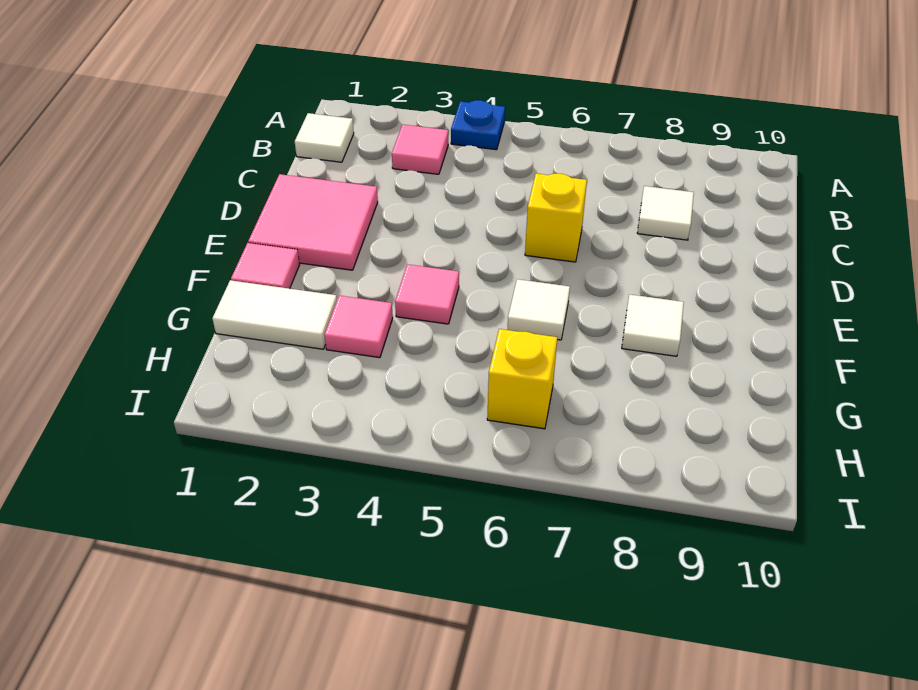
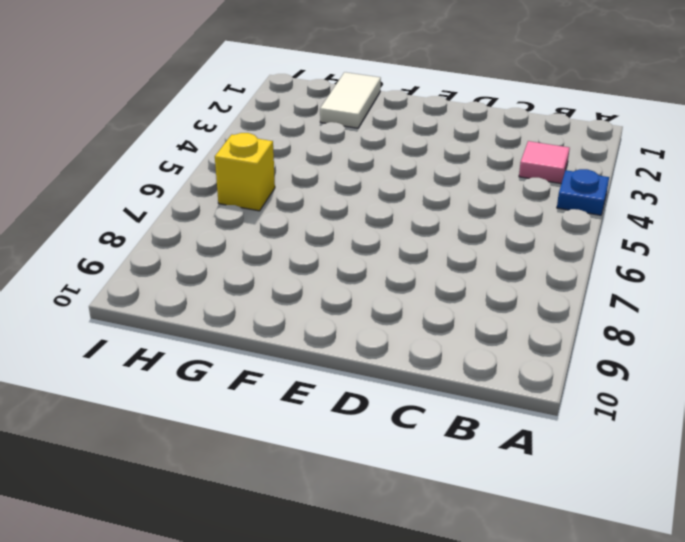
none -> white 1x1 tile [295,113,354,162]
none -> white 1x1 tile [637,186,694,240]
none -> pink 2x2 tile [248,174,378,270]

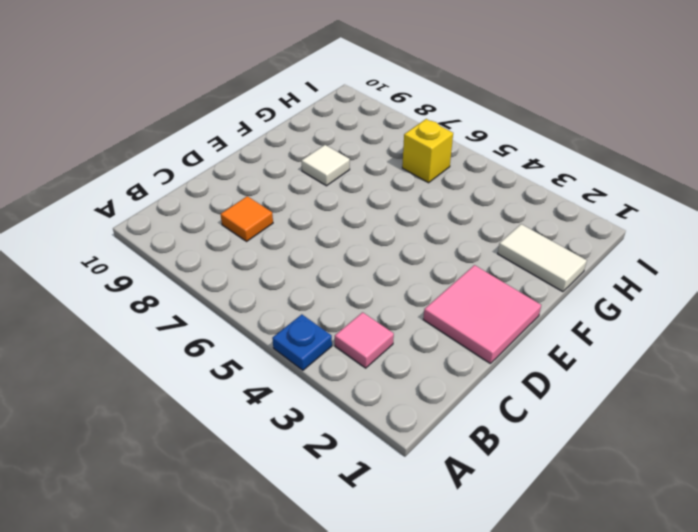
orange 1x1 tile [221,196,273,241] -> white 1x1 tile [637,186,694,240]
none -> white 1x1 tile [295,113,354,162]
none -> yellow 1x1 brick [525,174,587,262]
none -> pink 1x1 tile [231,243,300,289]

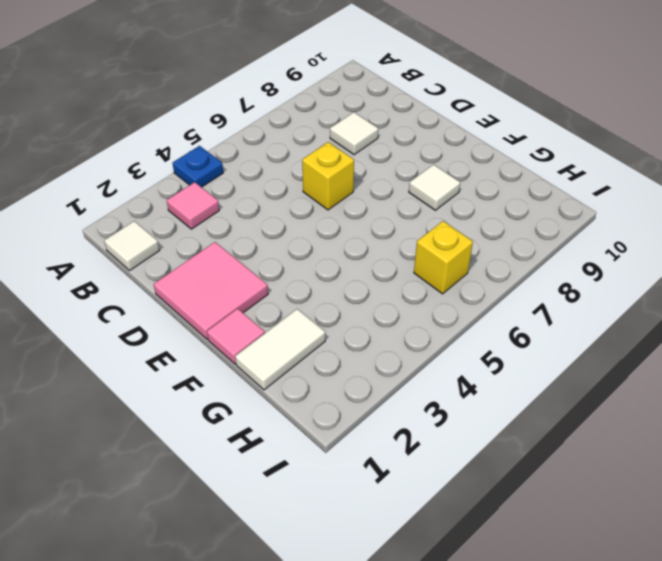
none -> pink 1x1 tile [395,264,459,324]
none -> white 1x1 tile [508,279,570,340]
none -> pink 1x1 tile [325,296,393,358]

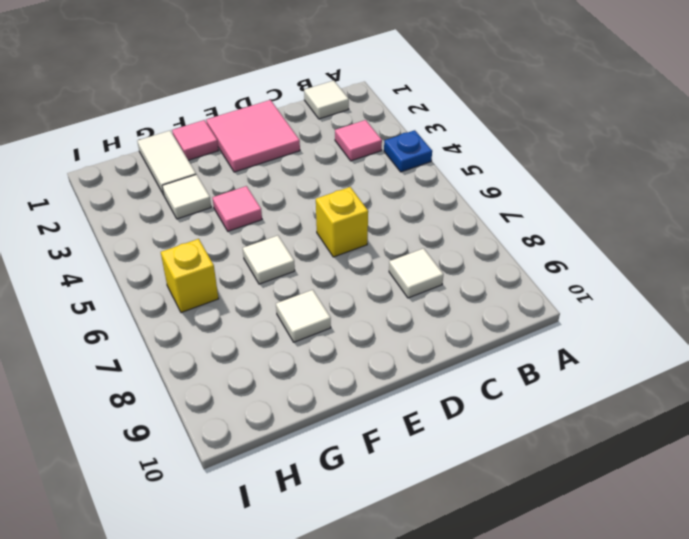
white 1x1 tile [162,174,211,219] -> pink 1x1 tile [325,296,393,358]

